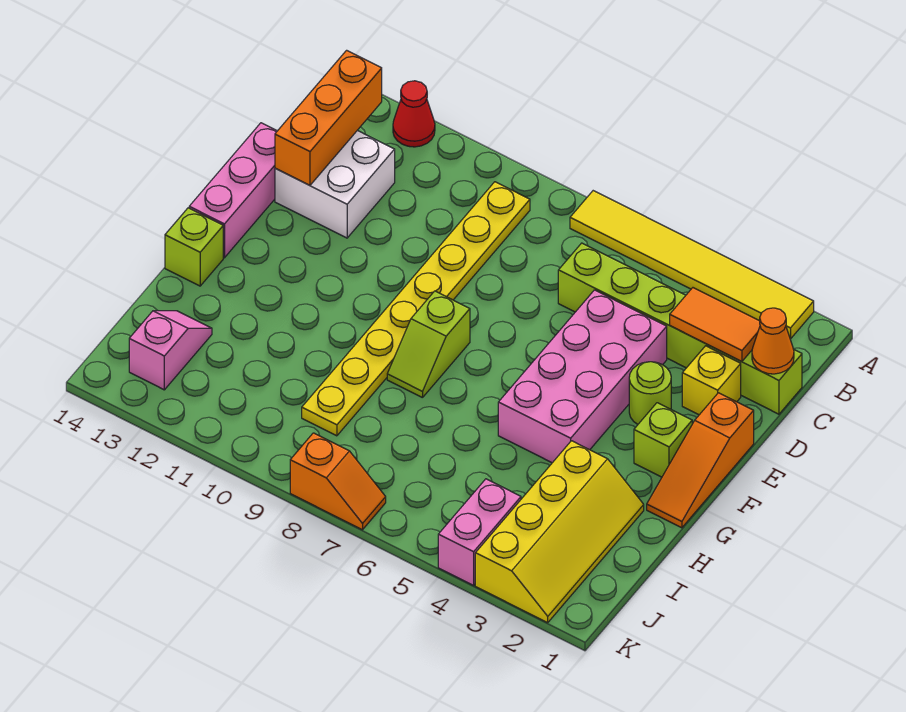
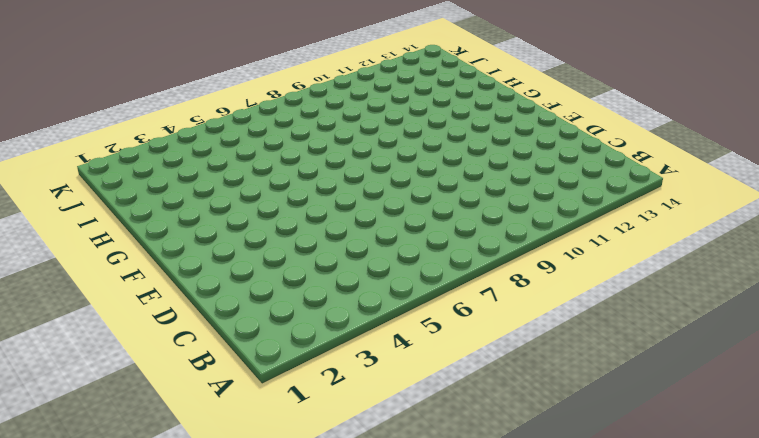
none -> yellow 1x6 tile [570,191,814,339]
none -> red 1x1 cone [393,81,435,147]
none -> yellow 1x8 plate [302,182,530,436]

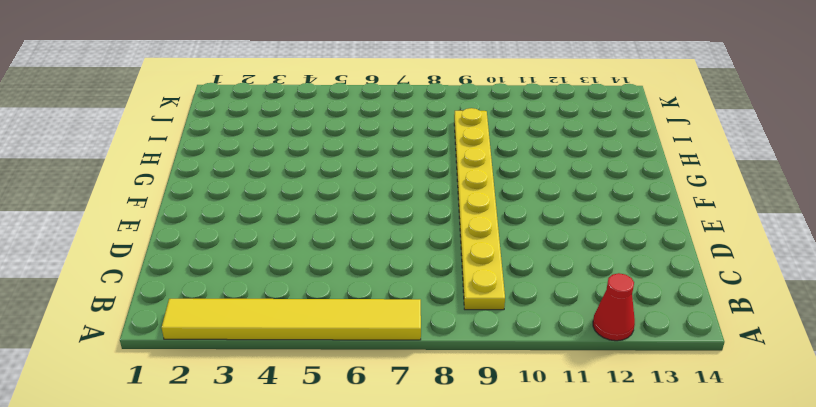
none -> lime 1x6 brick [558,243,802,414]
none -> white 2x2 brick [275,130,395,238]
none -> yellow 1x1 brick [682,346,741,415]

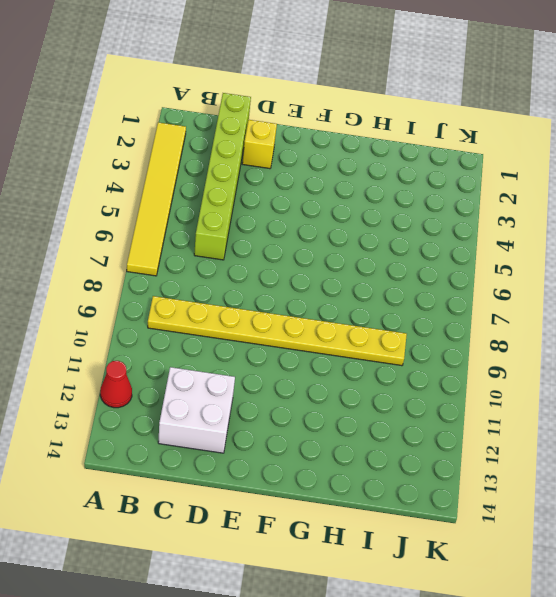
none -> pink 2x4 brick [498,290,667,463]
none -> pink 1x3 brick [189,123,277,258]
none -> orange 1x3 slope [647,393,754,528]

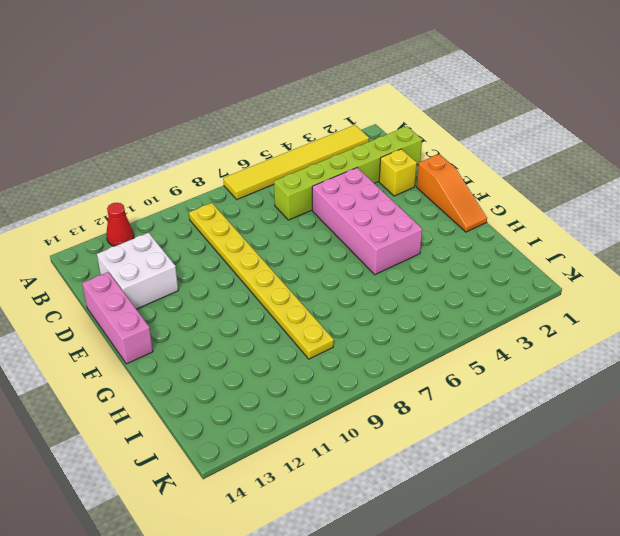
none -> lime 1x1 round brick [629,362,671,424]
none -> lime 1x1 brick [634,403,692,477]
none -> lime 1x2 slope [387,291,470,398]

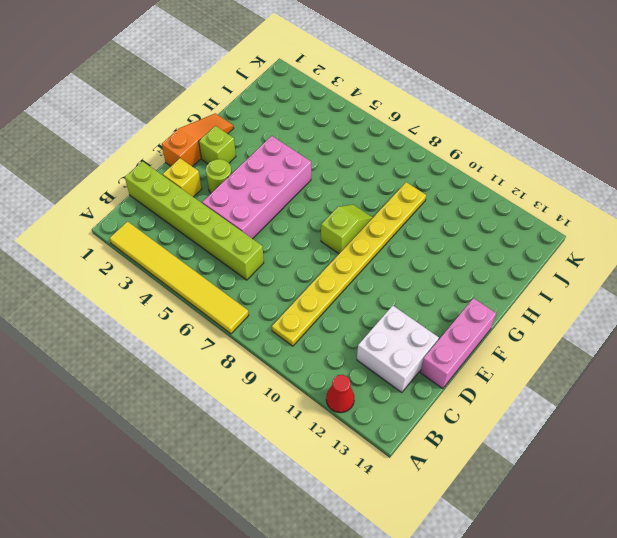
none -> lime 1x1 brick [165,208,223,286]
none -> yellow 2x4 slope [475,441,644,623]
none -> pink 1x2 slope [129,311,212,390]

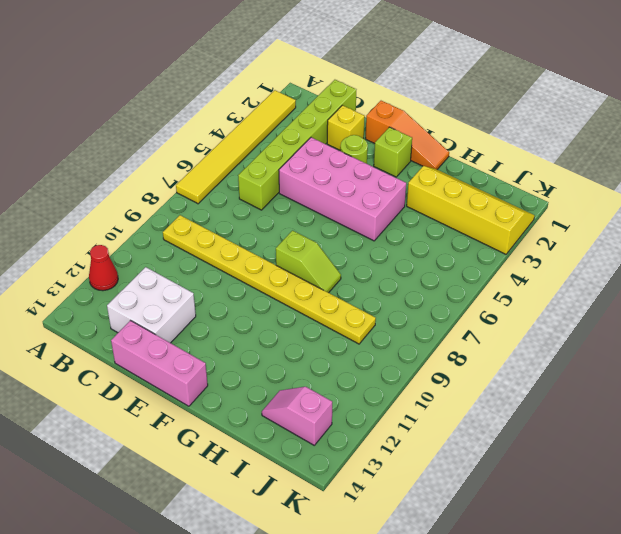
none -> lime 1x1 brick [165,208,223,286]
none -> pink 1x2 brick [438,479,521,585]
none -> orange 1x2 slope [290,433,386,530]

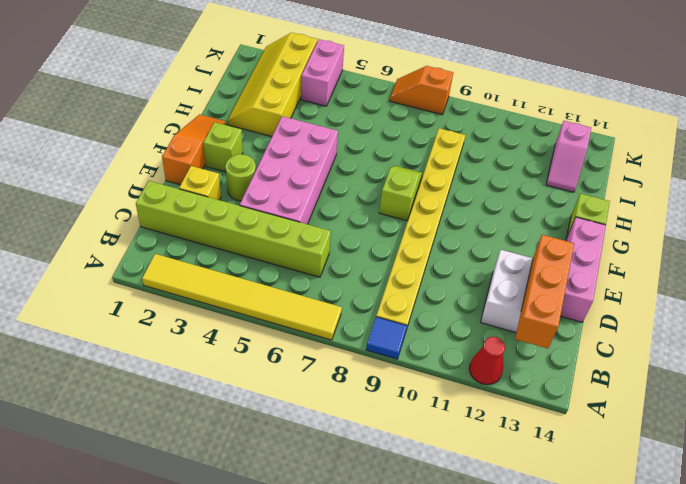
blue 1x1 tile [366,317,407,359] -> none
none -> orange 1x1 cone [752,308,794,374]
none -> orange 1x2 tile [670,288,760,362]

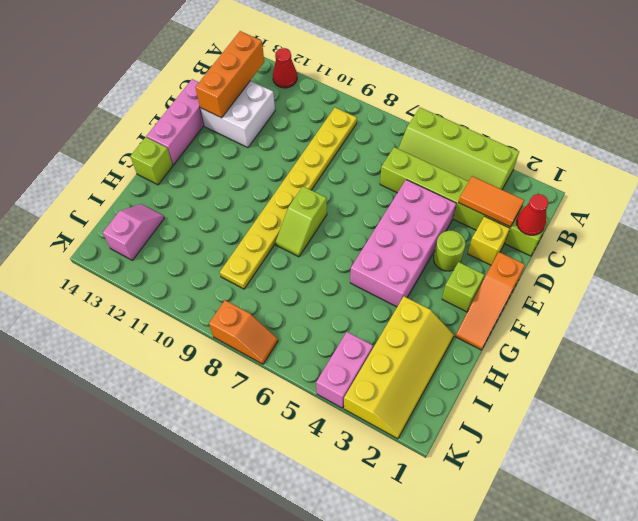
lime 2x4 slope [398,108,519,190] -> yellow 1x6 tile [570,191,814,339]
red 1x1 cone [517,194,549,235] -> orange 1x1 cone [752,308,794,374]

